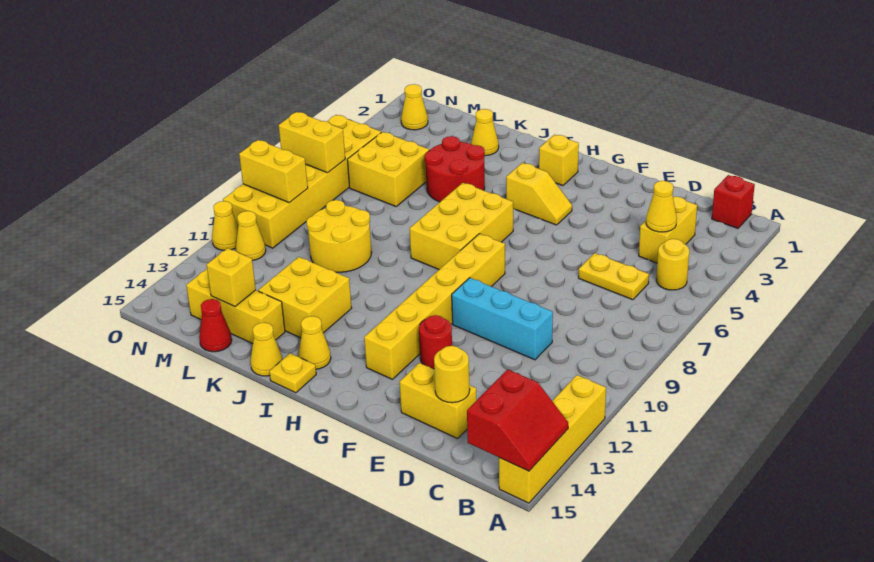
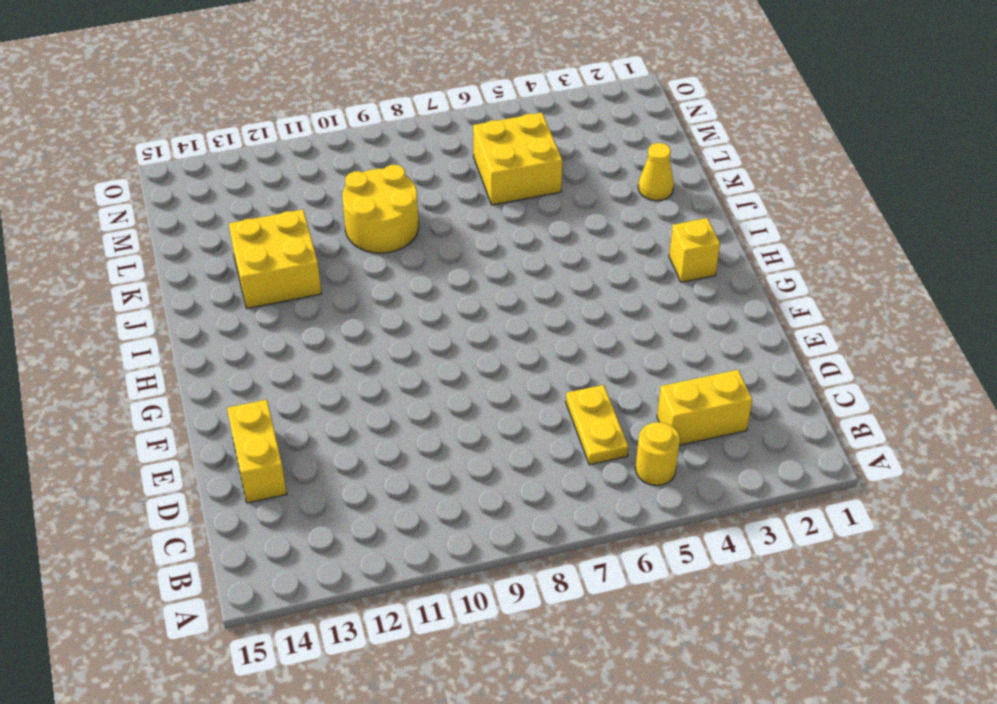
none -> yellow 1x4 brick [499,375,606,503]
none -> red 1x1 brick [712,175,755,228]
none -> cyan 1x3 brick [452,278,553,360]
none -> red 1x1 round brick [419,315,452,369]

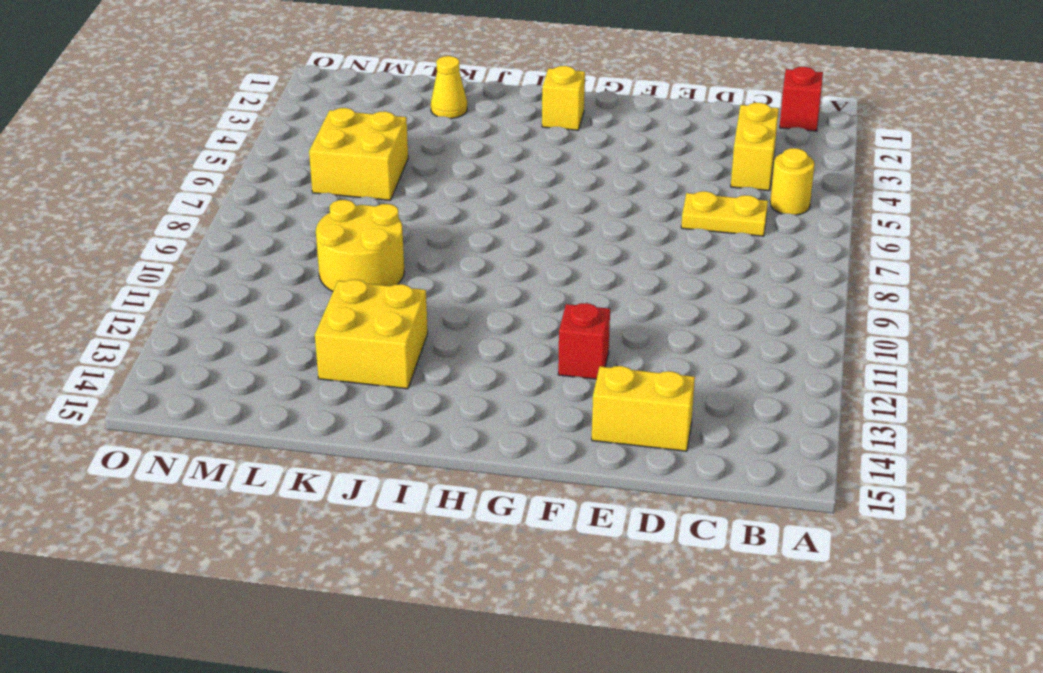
red 1x1 brick [558,303,610,379] -> red 1x1 round brick [419,315,452,369]
none -> yellow 1x4 brick [499,375,606,503]
none -> cyan 1x3 brick [452,278,553,360]
none -> yellow 1x2 slope [506,163,572,225]
none -> yellow 1x6 brick [364,234,505,379]

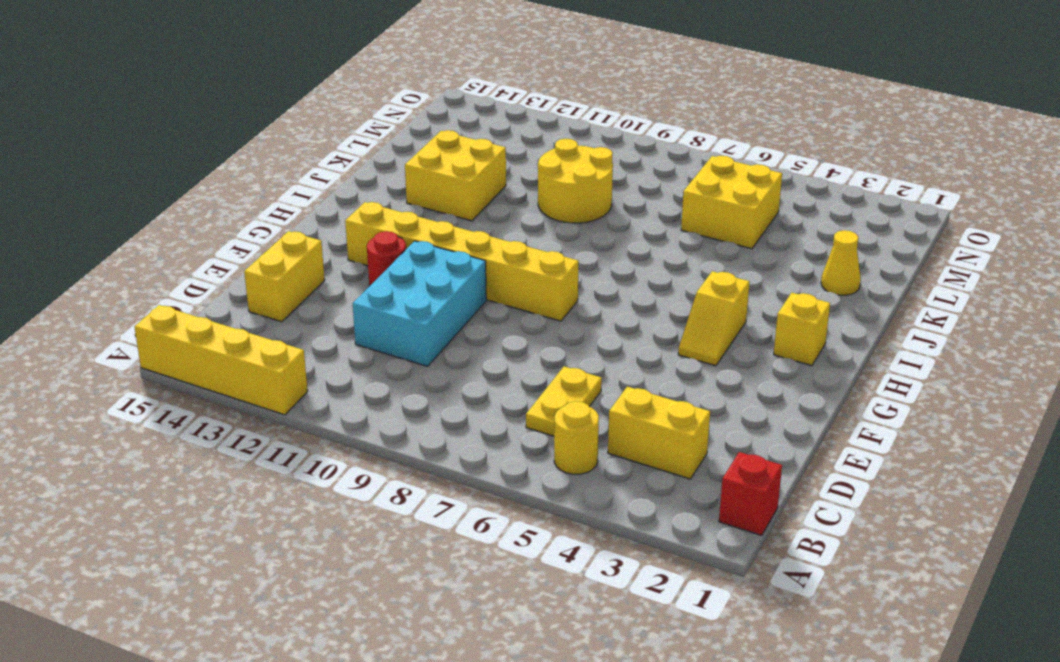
cyan 2x3 brick [353,241,486,366] -> cyan 1x3 brick [452,278,553,360]
none -> yellow 2x3 brick [410,183,513,269]
none -> yellow 1x1 cone [298,316,331,369]
none -> yellow 1x1 plate [269,353,316,393]
none -> red 2x2 round brick [425,136,485,202]

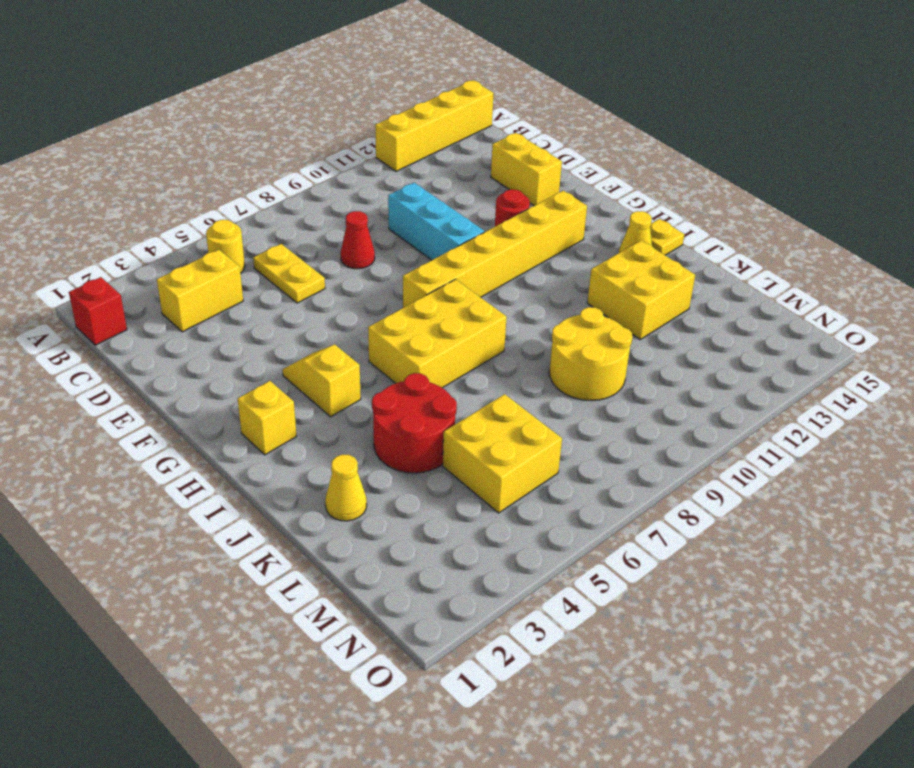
red 1x1 cone [340,211,375,269] -> red 1x1 cone moved to [199,299,232,352]
none -> yellow 1x1 cone [250,323,283,376]
none -> yellow 1x3 brick [186,269,285,344]
none -> yellow 1x1 cone [401,84,428,130]
none -> yellow 2x6 brick [223,115,381,248]

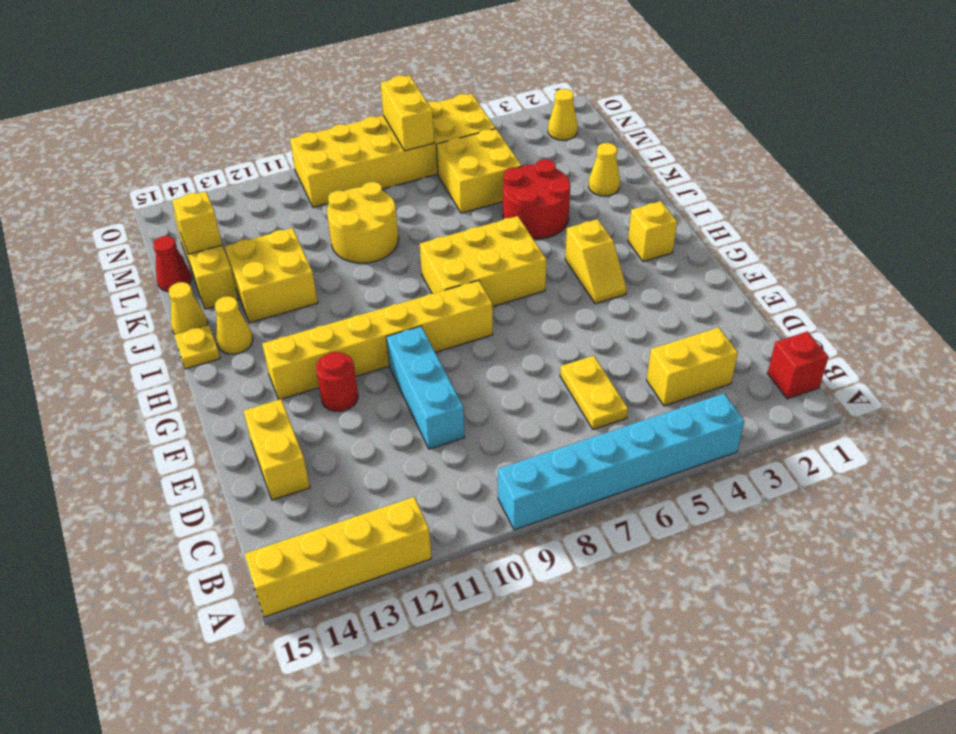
cyan 1x6 brick [498,394,744,530] -> none
none -> yellow 1x1 round brick [656,239,689,290]
none -> yellow 1x1 cone [236,211,266,260]
none -> yellow 1x1 cone [212,201,238,250]
none -> red 2x2 slope [467,369,568,471]

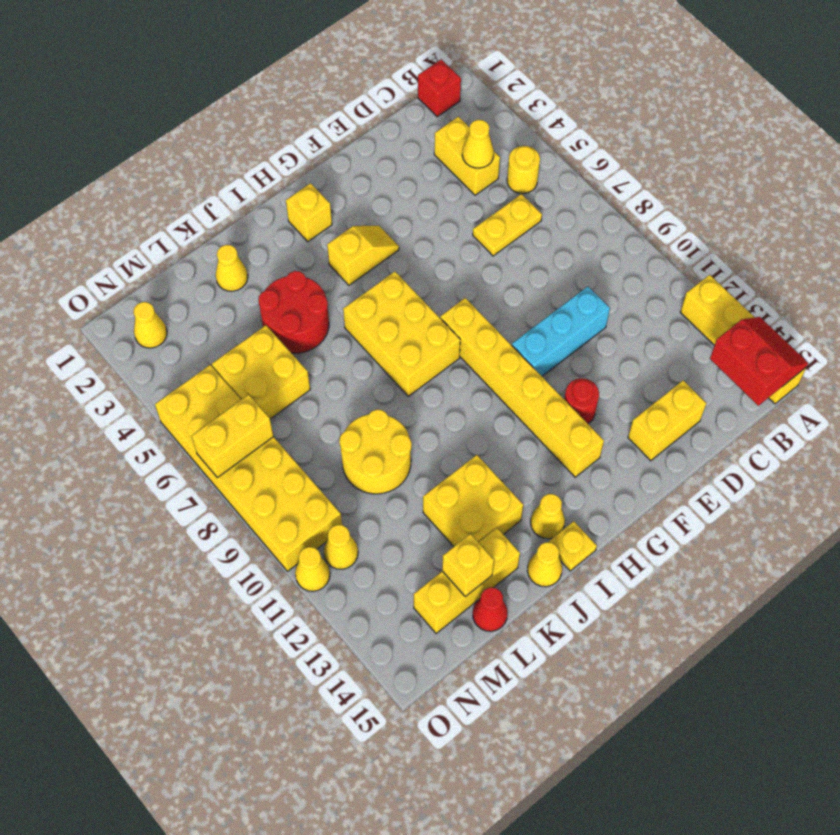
none -> yellow 1x1 round brick [434,346,470,403]
none -> yellow 1x2 brick [239,140,308,203]

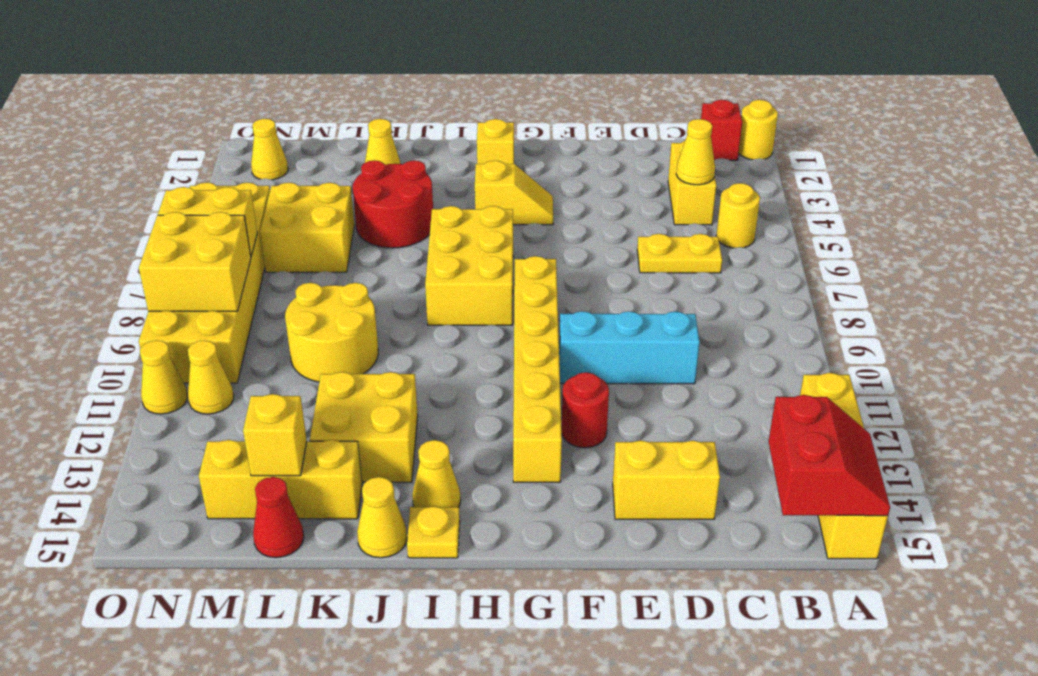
yellow 1x1 round brick [739,100,778,160] -> yellow 1x1 round brick moved to [434,346,470,403]
yellow 2x2 brick [139,212,251,311] -> yellow 1x2 brick [239,140,308,203]

